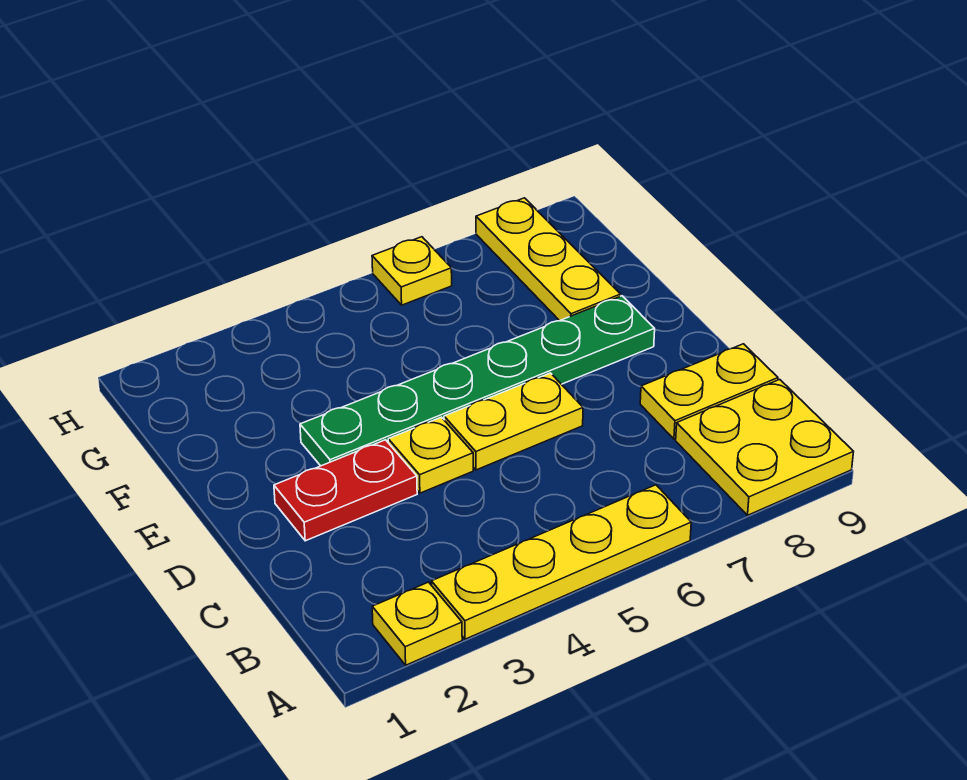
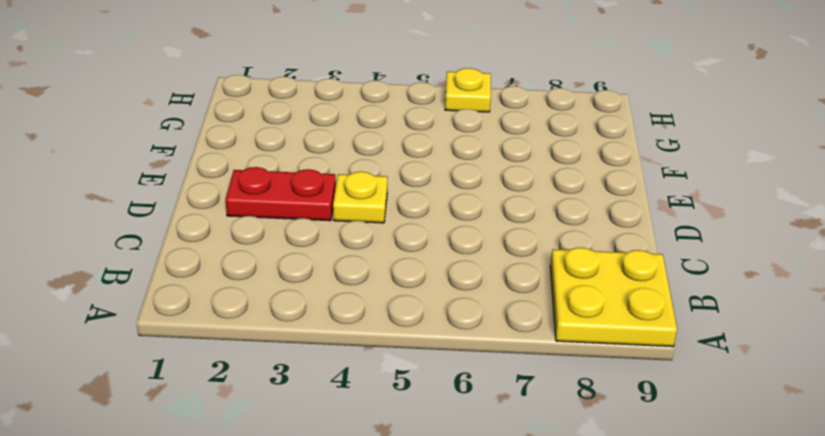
none -> yellow 1x1 plate [372,582,462,665]
none -> yellow 1x4 plate [431,485,691,639]

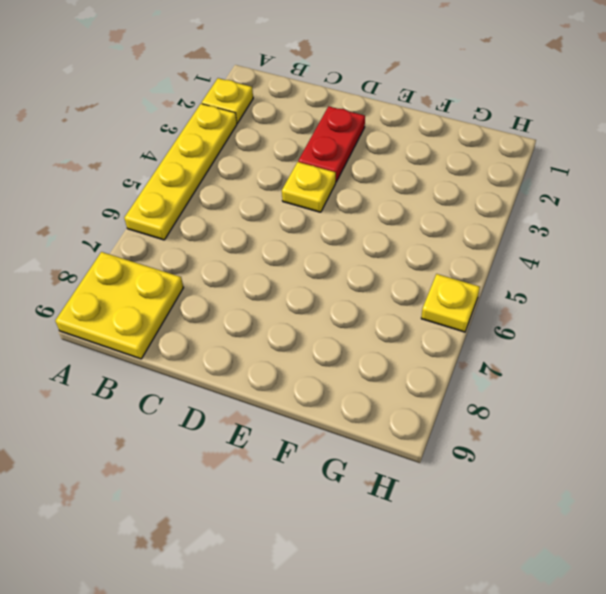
none -> yellow 1x2 plate [640,344,778,439]
none -> yellow 1x2 plate [444,373,583,470]

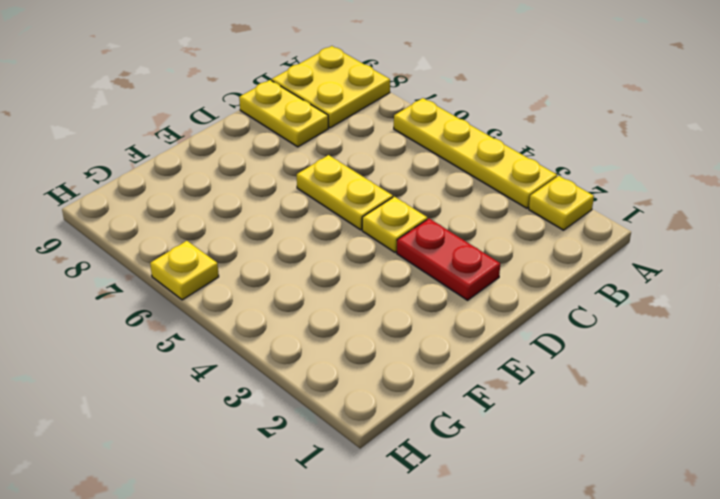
none -> green 1x6 plate [300,296,655,466]
none -> yellow 1x3 plate [476,198,621,321]

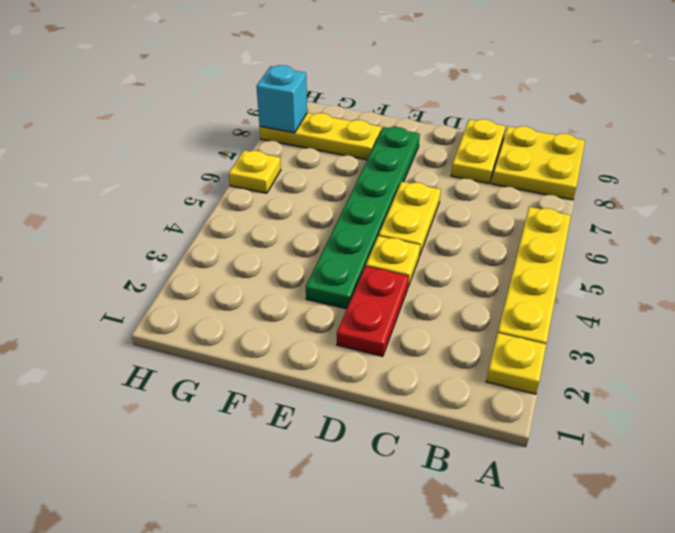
cyan 1x1 brick [256,65,307,133] -> none

